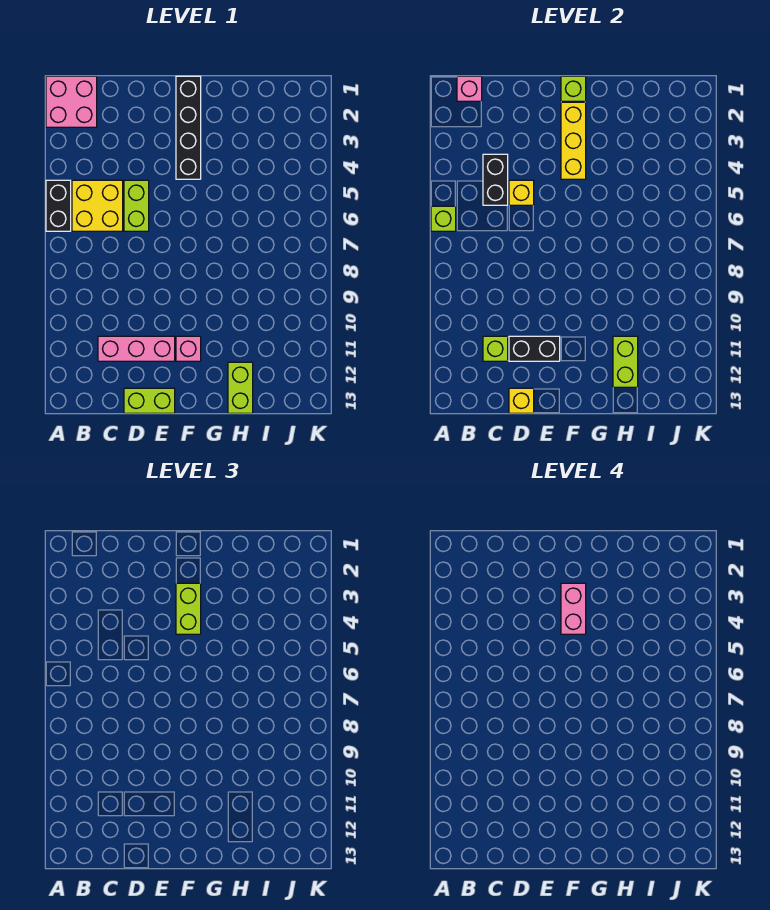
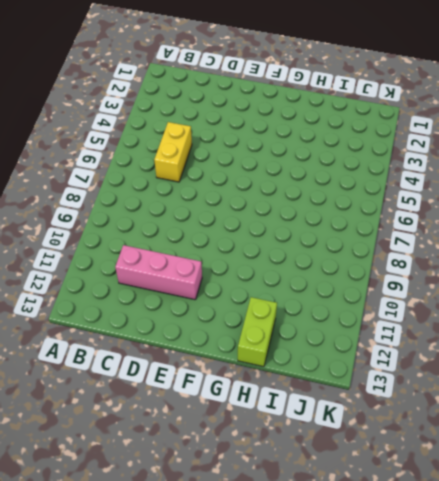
yellow 1x2 brick [154,122,192,182] -> yellow 2x2 brick [72,180,123,231]
none -> pink 2x2 brick [46,76,97,127]
none -> black 1x2 brick [46,180,71,231]
none -> lime 1x2 brick [124,180,149,231]

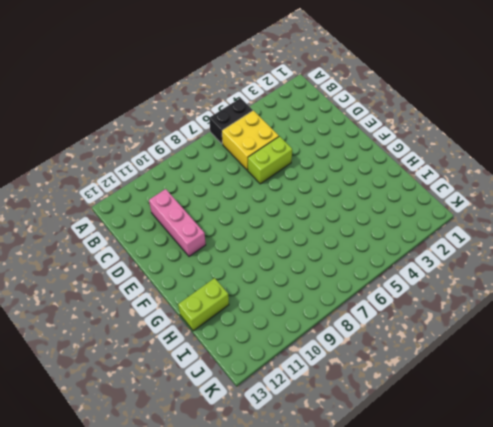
none -> pink 2x2 brick [46,76,97,127]
none -> lime 1x2 brick [124,388,175,413]
none -> black 1x4 brick [176,76,201,179]

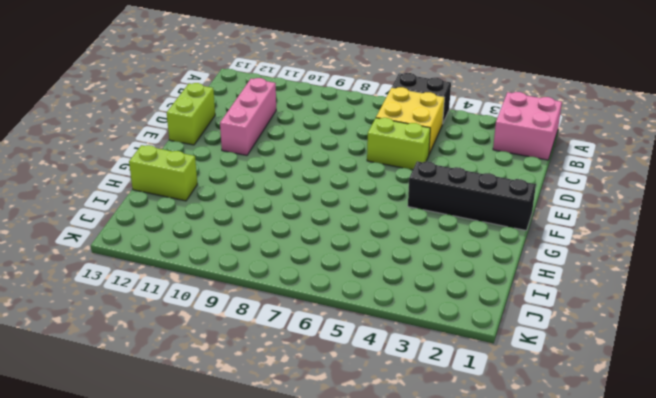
none -> pink 1x1 brick [176,336,201,361]
none -> lime 1x1 brick [431,206,456,231]
none -> pink 1x1 brick [457,76,482,101]

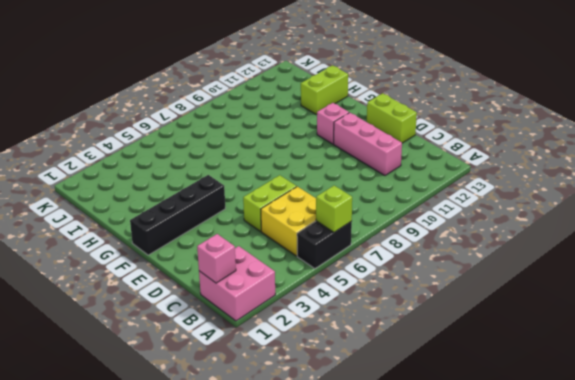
none -> black 1x2 brick [483,154,508,205]
none -> lime 1x1 brick [483,336,508,361]
none -> yellow 1x1 brick [509,180,534,205]

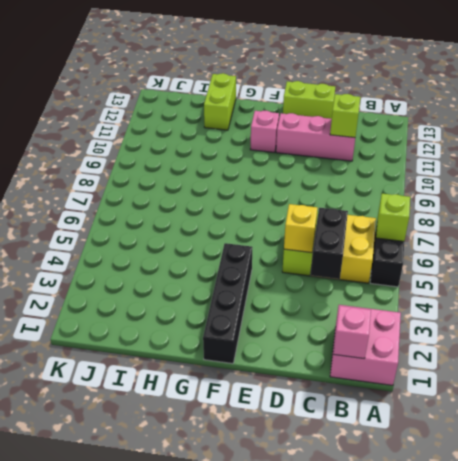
none -> black 1x2 brick [509,336,560,361]
none -> yellow 1x1 brick [509,388,534,413]
none -> lime 1x1 brick [561,76,586,101]

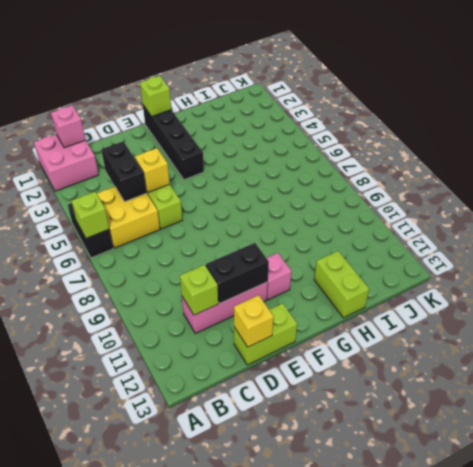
none -> yellow 1x3 brick [561,102,586,179]
none -> lime 1x2 brick [613,336,638,387]
none -> lime 1x2 brick [176,583,201,634]

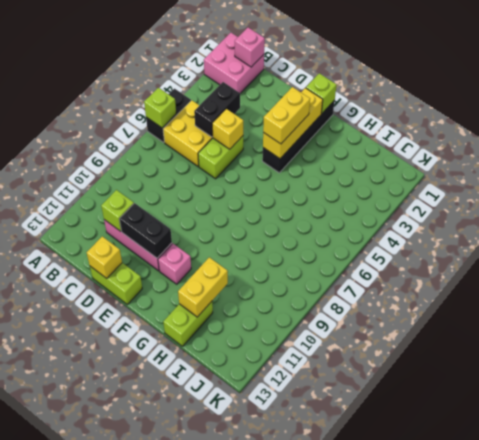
yellow 1x2 brick [263,87,310,144] -> lime 1x2 brick [176,583,201,634]
yellow 1x2 brick [178,257,228,317] -> lime 1x2 brick [613,336,638,387]
none -> pink 1x2 brick [561,583,586,634]

